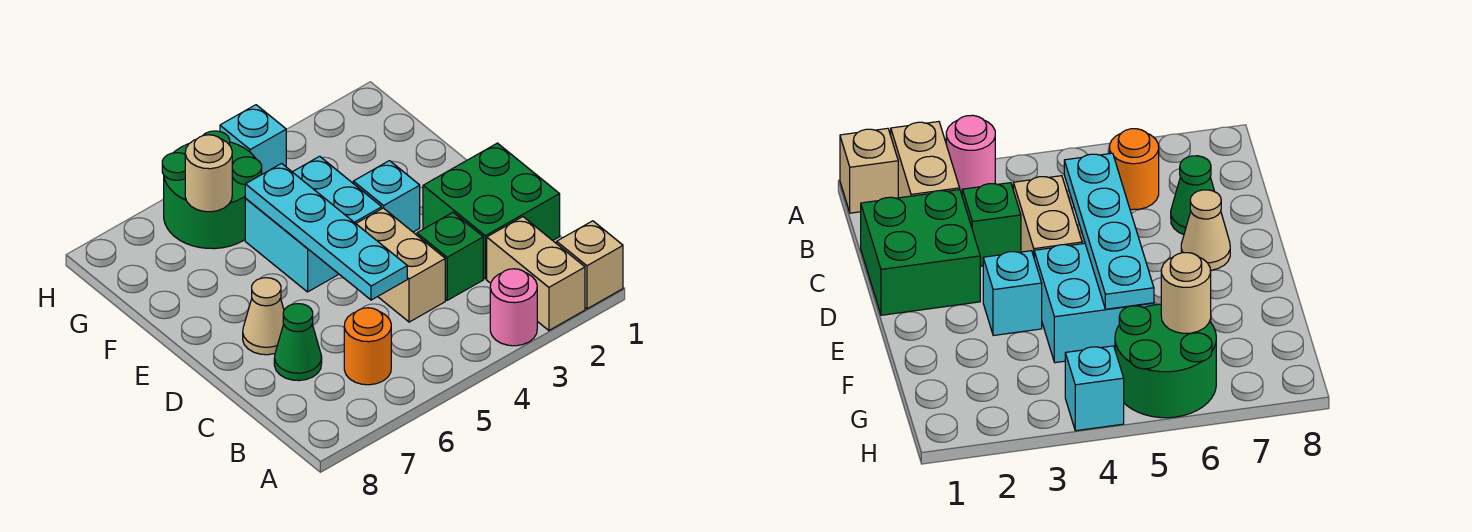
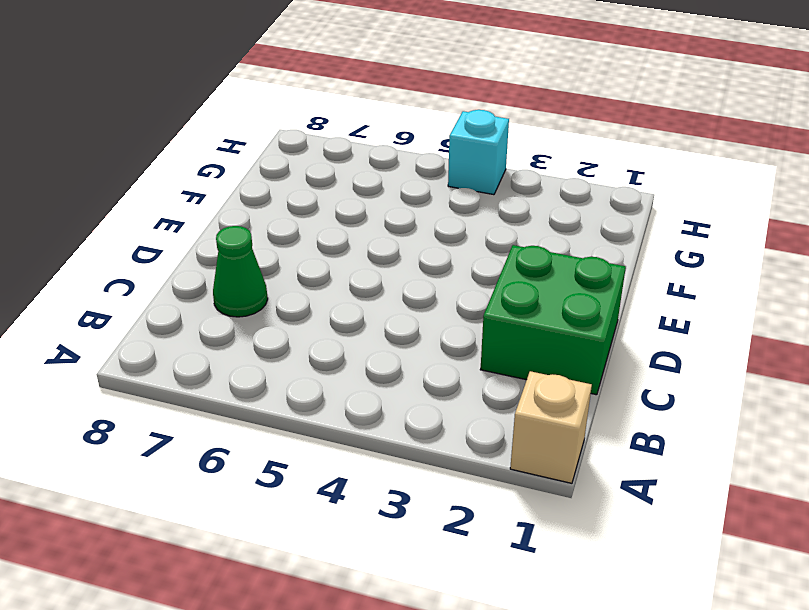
none -> tan 1x2 brick [487,217,585,330]
none -> pink 1x1 round brick [490,269,537,346]
none -> orange 1x1 round brick [344,308,391,385]

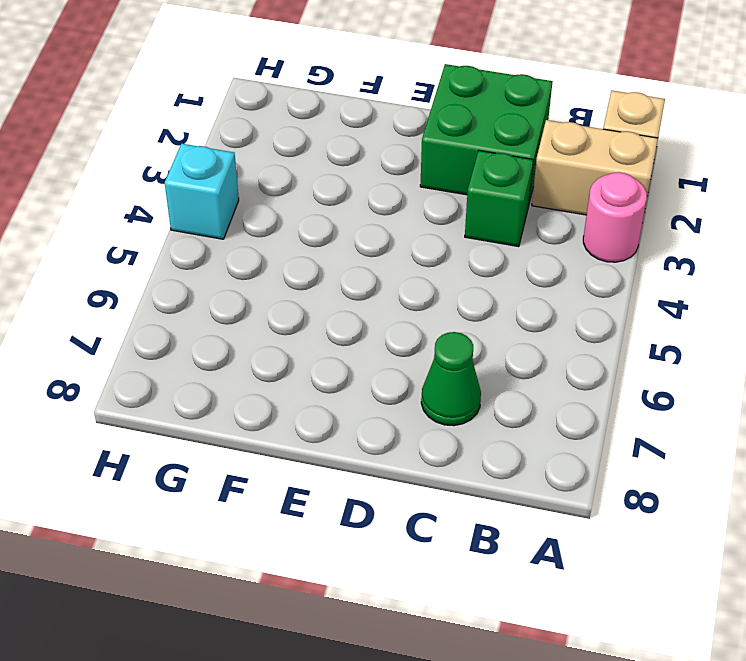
none -> orange 1x1 round brick [344,308,391,385]
none -> tan 1x2 brick [356,208,445,322]
none -> tan 1x1 cone [243,278,284,355]

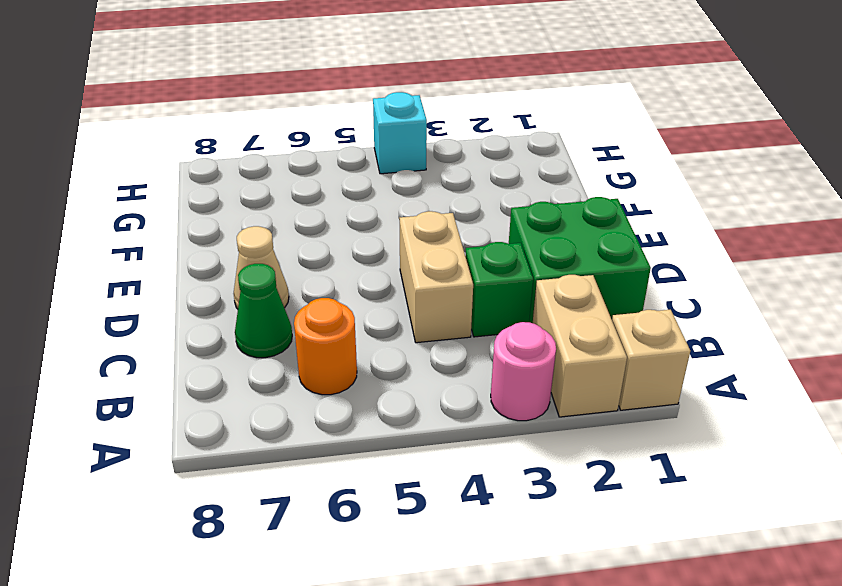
none -> cyan 1x1 brick [353,161,420,232]
none -> cyan 2x2 brick [245,156,382,292]
none -> green 2x2 round brick [162,131,262,249]

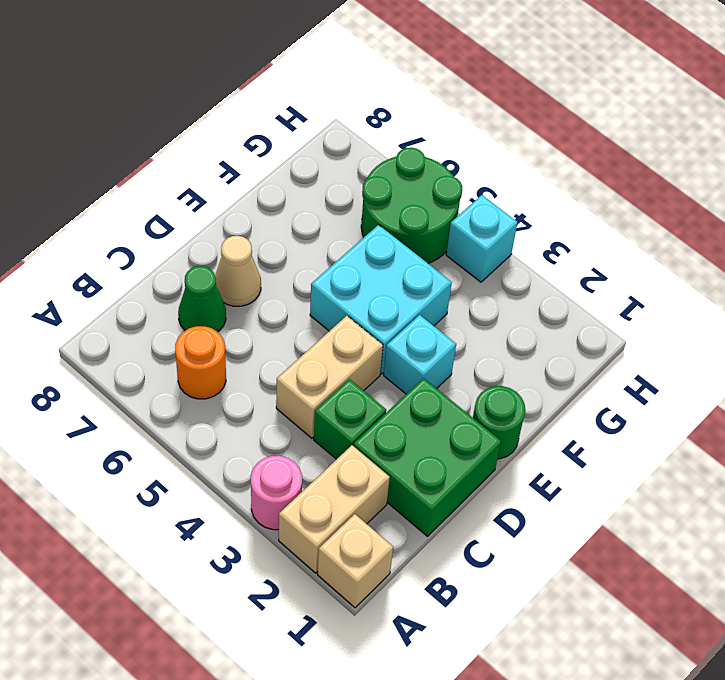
green 1x1 round brick [473,386,525,459] -> none
none -> cyan 1x4 plate [245,163,407,300]
none -> tan 1x1 round brick [185,135,232,212]

